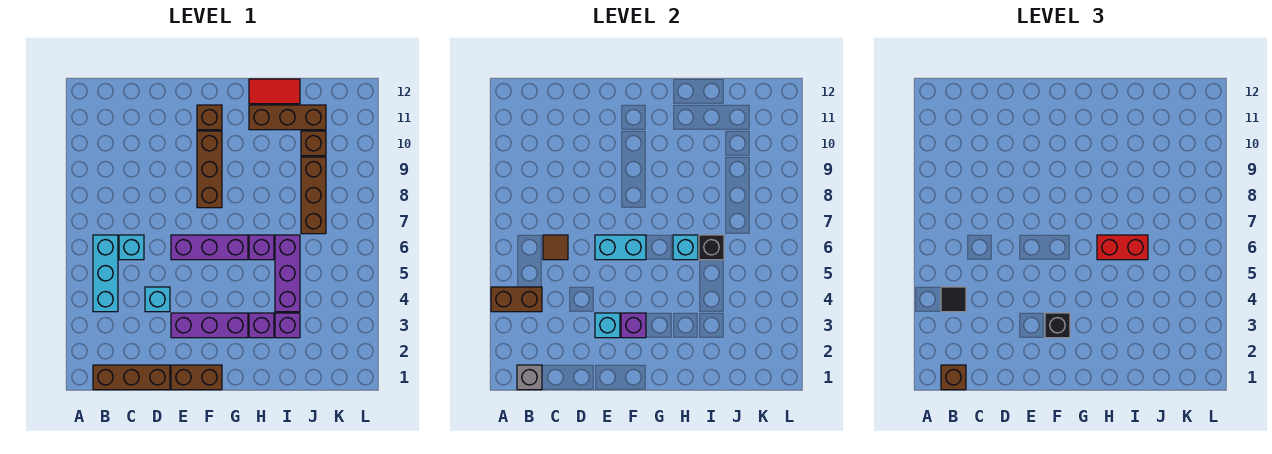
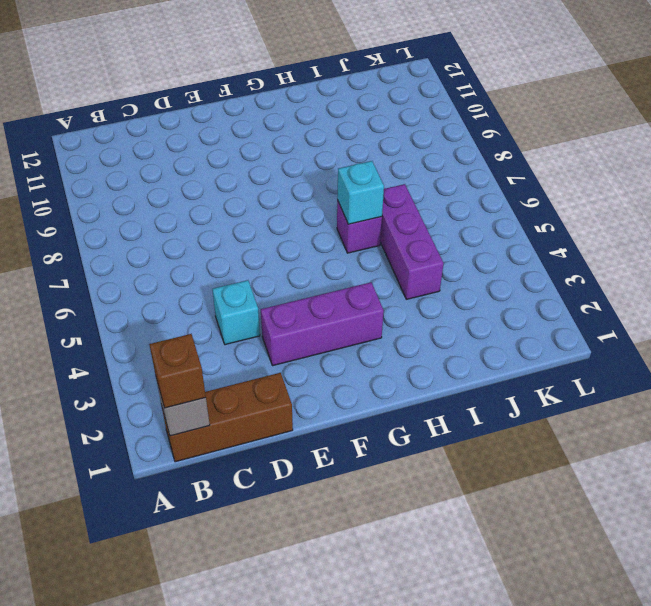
none -> cyan 1x3 brick [93,235,118,312]
none -> cyan 1x1 brick [119,235,144,260]
none -> brown 1x2 brick [171,365,222,390]

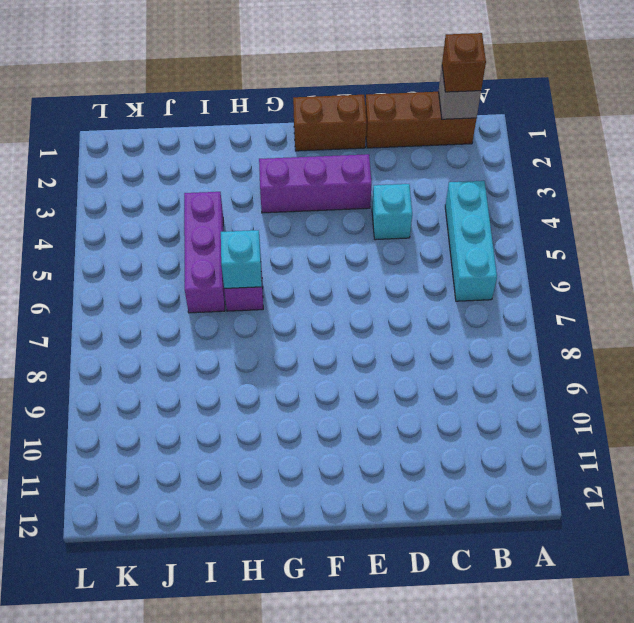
none -> cyan 1x1 brick [119,235,144,260]
none -> purple 1x3 brick [171,235,248,260]
none -> brown 1x3 brick [197,131,222,208]

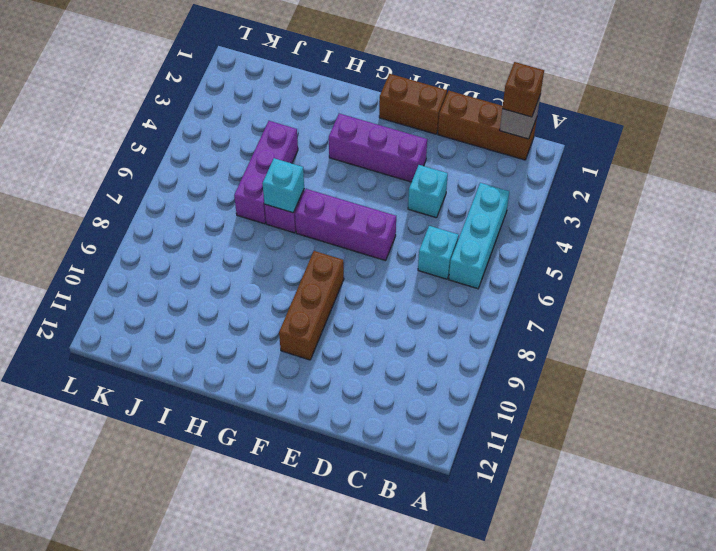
none -> brown 1x1 brick [197,105,222,130]
none -> purple 1x1 brick [249,313,274,338]
none -> brown 1x3 brick [249,105,326,130]

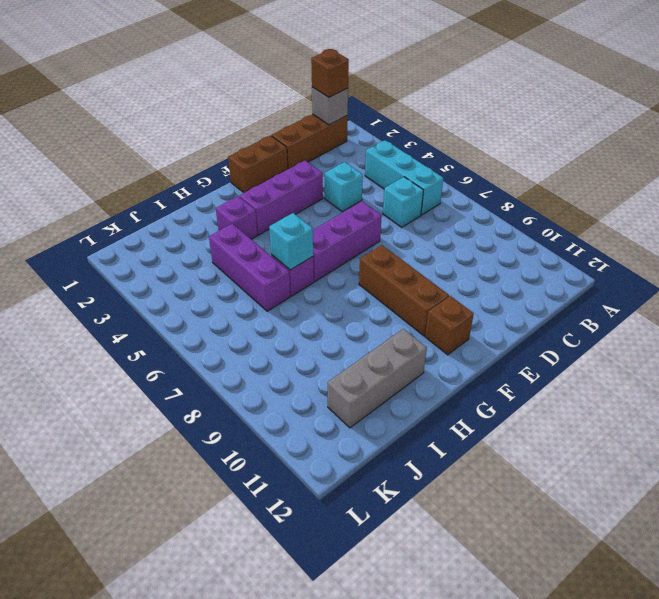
grey 1x3 brick [328,329,427,428] -> brown 1x3 brick [249,105,326,130]
none -> red 1x2 tile [249,79,300,104]
none -> purple 1x1 brick [275,313,300,338]
none -> brown 1x3 brick [301,157,326,234]

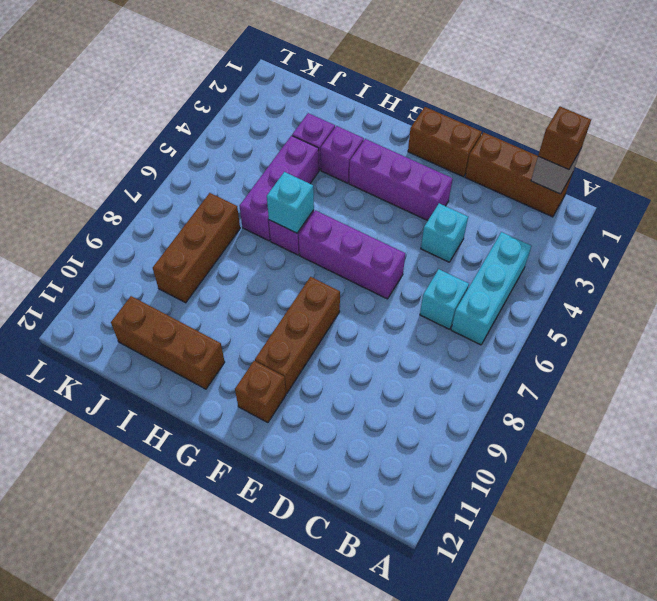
none -> red 1x2 tile [249,79,300,104]
none -> brown 1x1 brick [301,131,326,156]
none -> brown 1x2 brick [491,287,542,312]

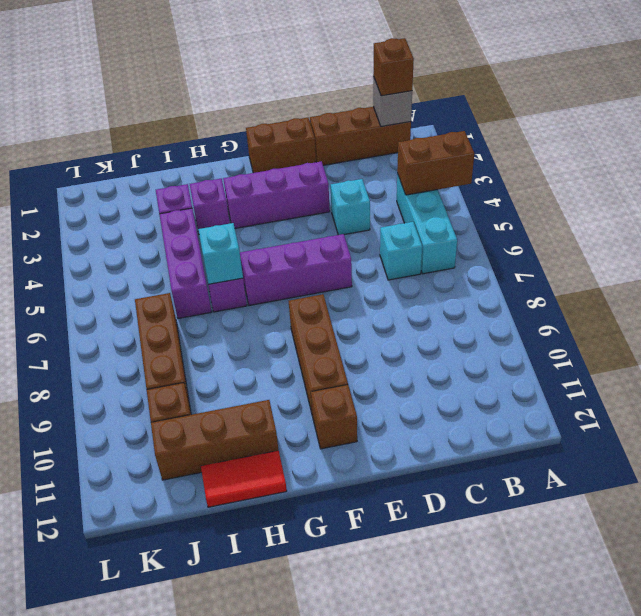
none -> brown 1x1 tile [543,235,568,260]
none -> cyan 1x1 brick [595,313,620,338]
none -> cyan 1x2 brick [595,235,646,260]

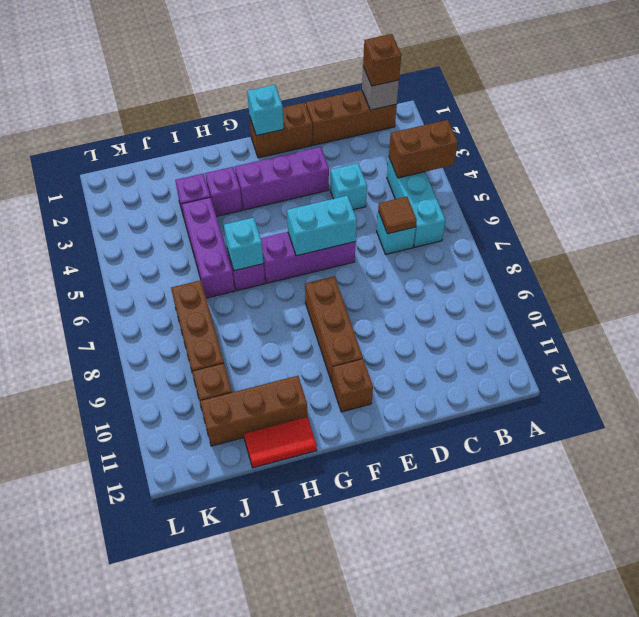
cyan 1x1 brick [247,85,284,136] -> cyan 1x1 brick moved to [595,313,620,338]
none -> purple 1x1 brick [621,313,646,338]
none -> black 1x1 brick [699,235,724,260]
none -> black 1x1 tile [941,287,966,312]

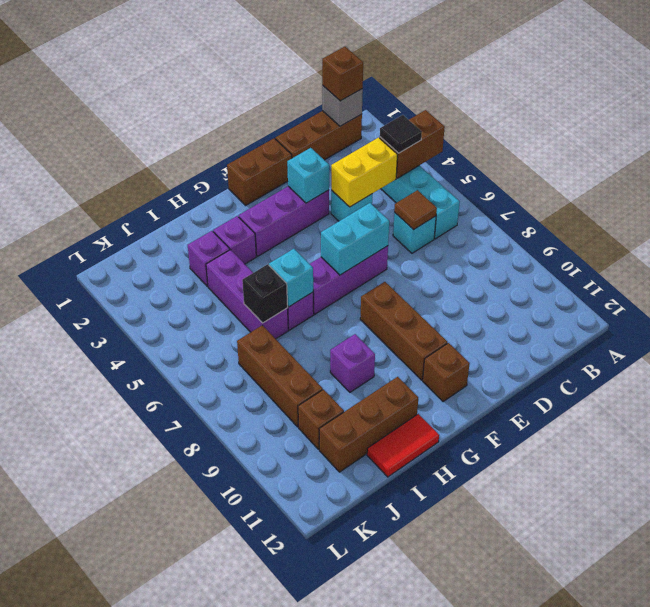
yellow 1x2 brick [331,138,397,207] -> none
purple 1x1 brick [330,334,375,392] -> purple 1x1 brick moved to [621,313,646,338]
none -> black 1x1 brick [1045,313,1070,338]
none -> red 1x2 brick [1097,235,1148,260]

